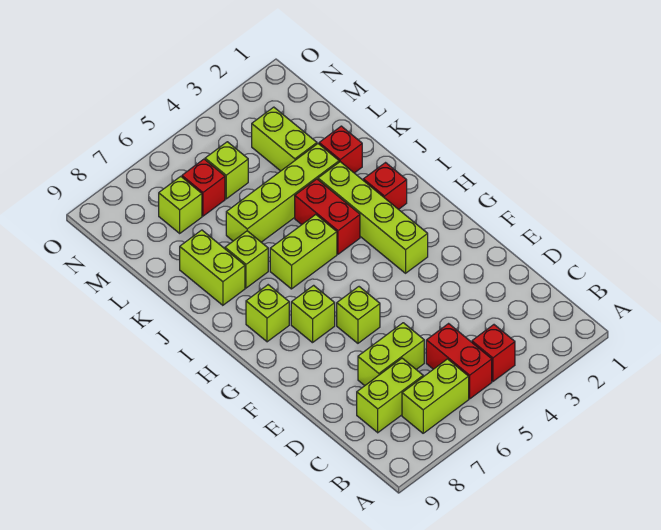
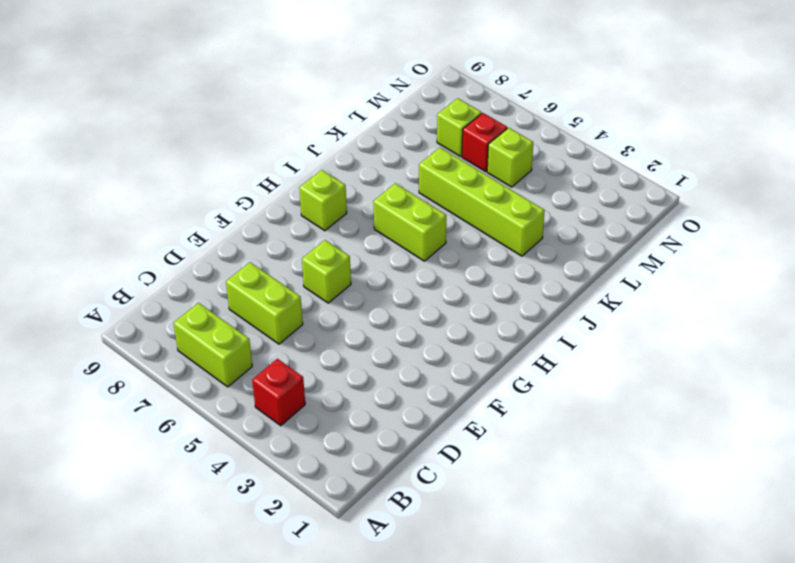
none -> red 1x2 brick [426,324,492,399]
none -> lime 1x2 brick [357,358,423,433]
none -> lime 1x4 brick [318,162,428,273]

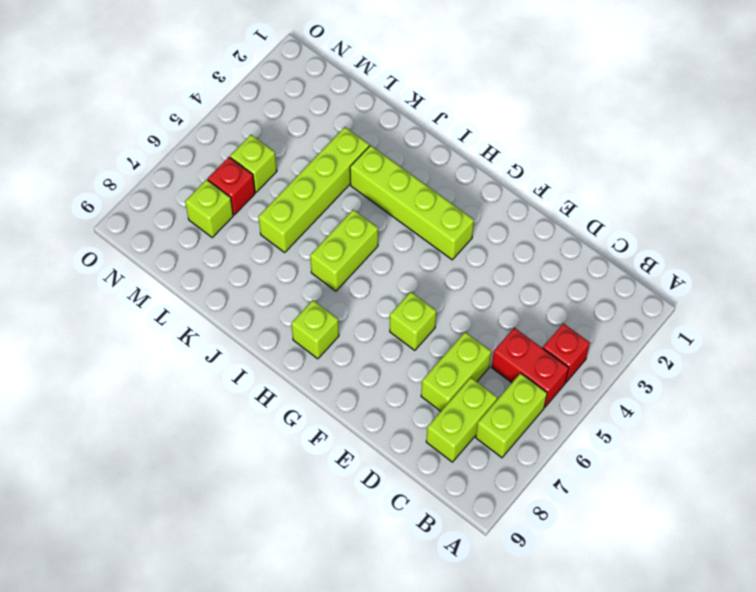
none -> lime 1x1 brick [291,285,335,343]
none -> red 1x1 brick [363,163,407,209]
none -> red 1x2 brick [295,179,360,254]

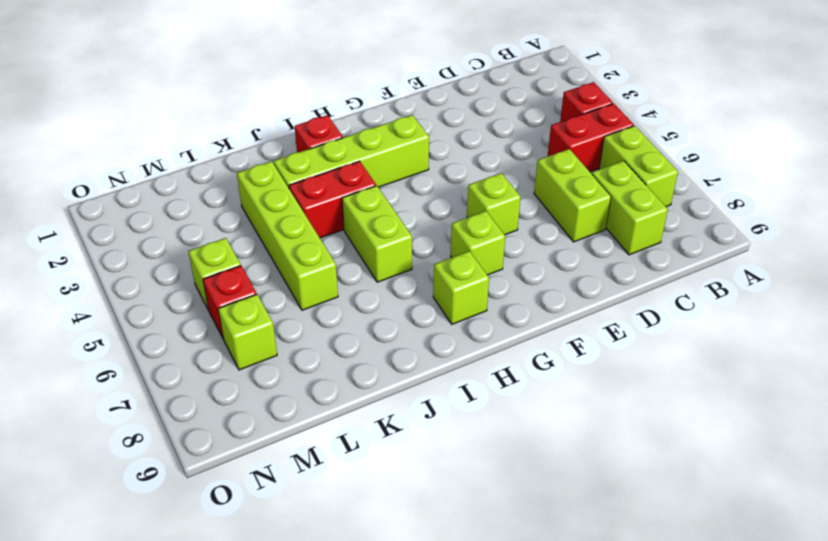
none -> lime 1x1 brick [225,231,268,288]
none -> lime 1x2 brick [180,230,245,305]
none -> red 1x1 brick [319,126,362,173]

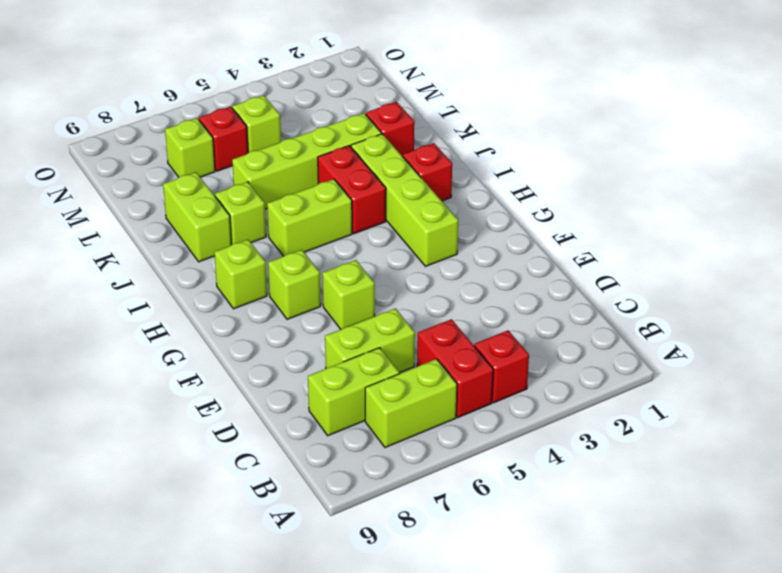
none -> lime 1x2 brick [252,107,317,171]

